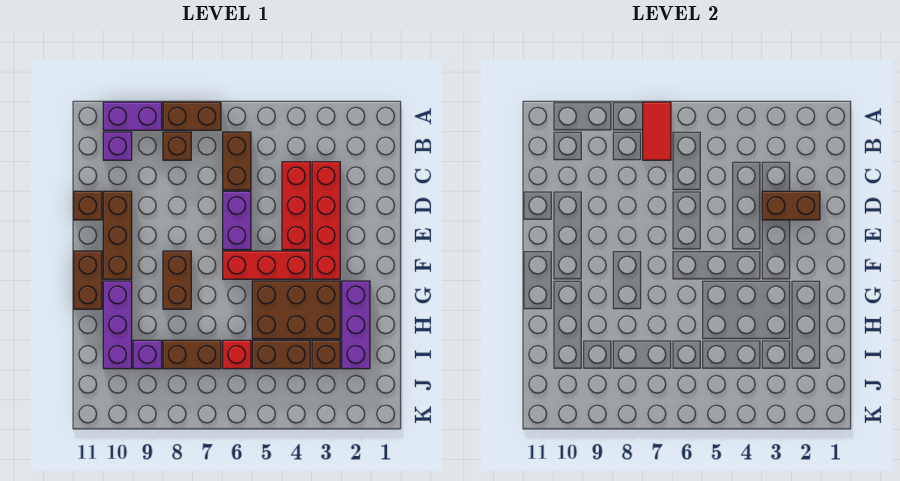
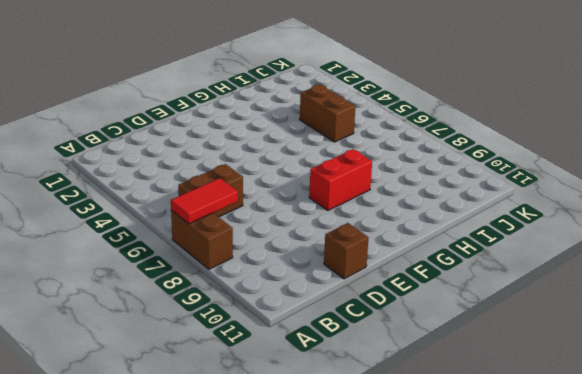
red 1x2 brick [309,149,372,210] -> brown 1x2 brick [163,251,191,309]
none -> purple 1x2 brick [103,102,162,130]
none -> brown 1x1 brick [163,132,191,160]
none -> purple 1x1 brick [103,132,132,160]

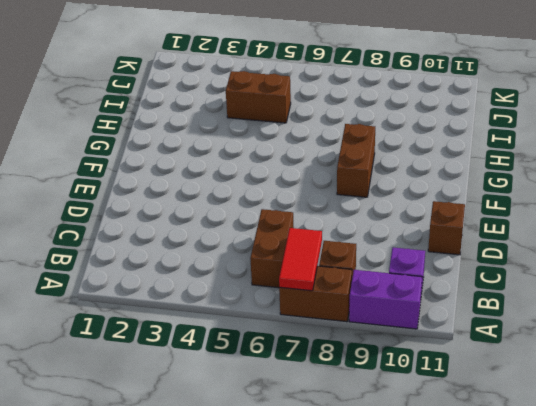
none -> red 1x4 brick [312,162,340,279]
none -> red 1x3 brick [282,162,310,250]
none -> purple 1x2 brick [223,191,251,250]

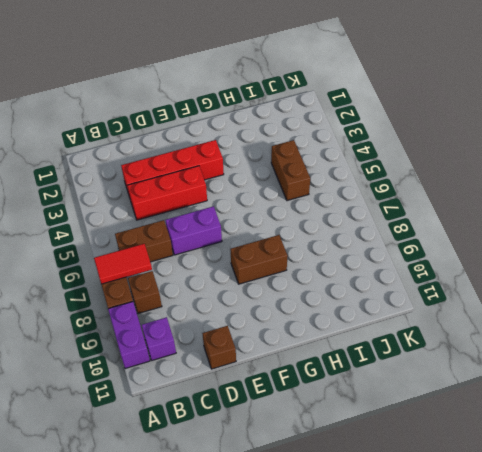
none -> brown 1x3 brick [103,191,132,279]
none -> red 1x3 brick [223,251,310,279]
none -> brown 1x2 brick [74,251,102,309]

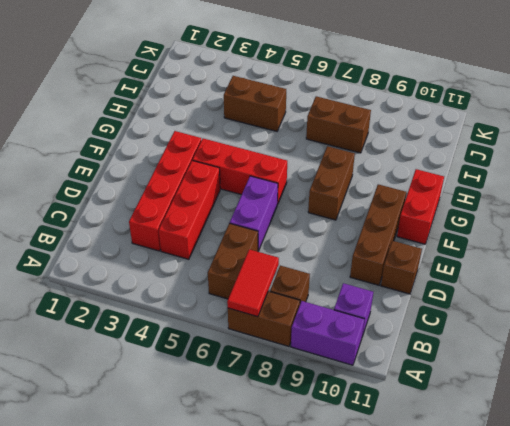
red 1x2 brick [397,169,444,244] -> brown 1x2 brick [74,251,102,309]
none -> purple 1x3 brick [342,281,370,369]
none -> brown 2x3 brick [252,281,340,339]
none -> purple 1x3 brick [103,281,132,369]

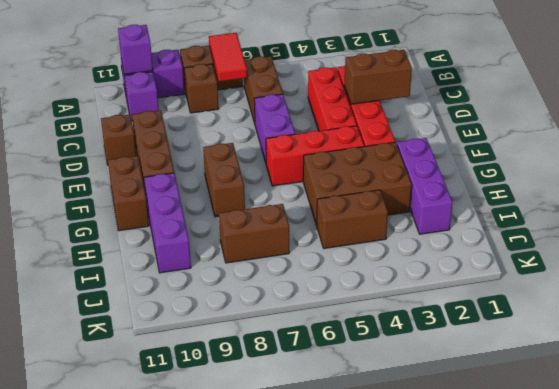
purple 1x1 brick [118,25,153,74] -> purple 1x1 brick moved to [133,340,162,369]
none -> brown 1x1 brick [312,340,340,369]
none -> red 1x1 brick [223,340,251,369]

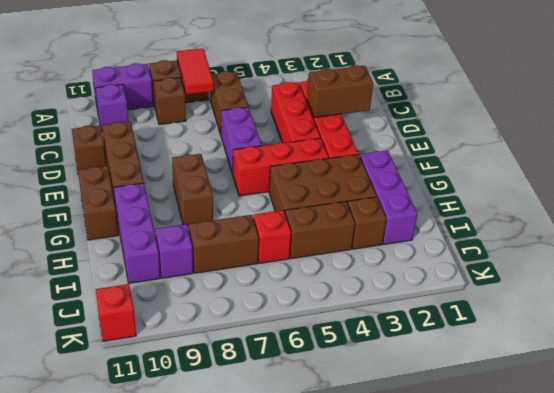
red 1x1 brick [96,284,136,341] -> none

